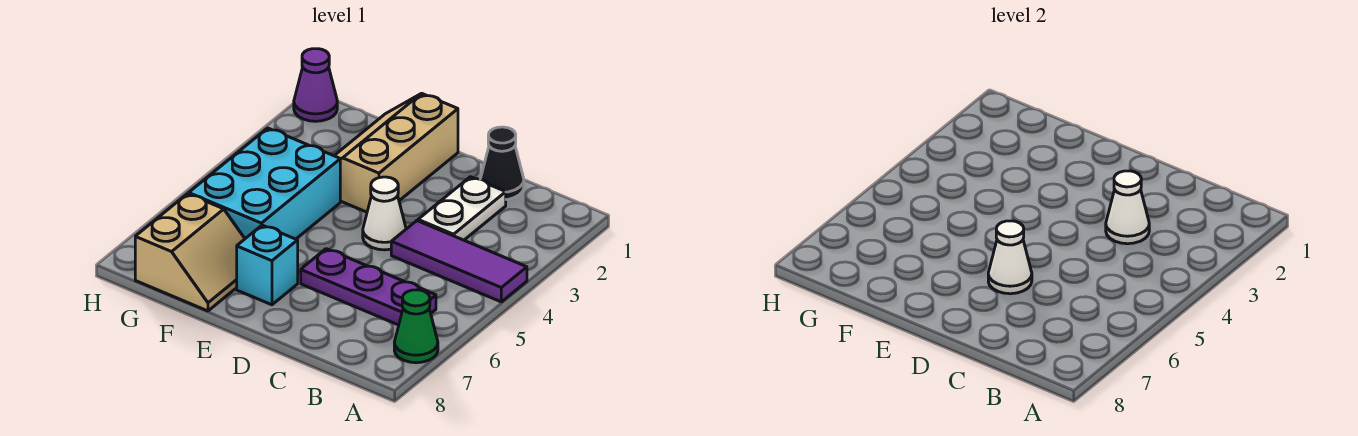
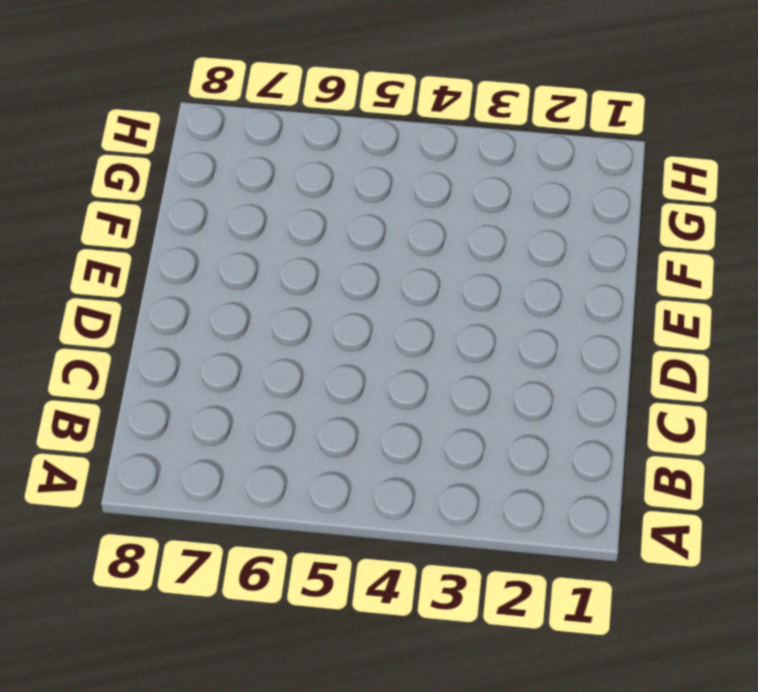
none -> purple 1x3 tile [391,221,527,302]
none -> green 1x1 cone [394,290,438,363]
none -> purple 1x3 plate [301,249,436,325]

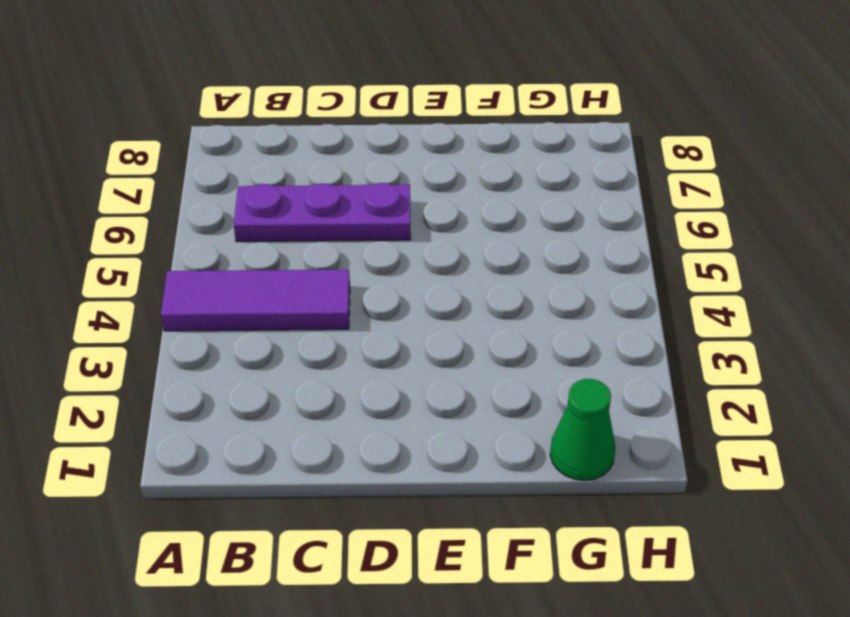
green 1x1 cone [550,379,615,481] -> green 1x1 cone moved to [394,290,438,363]
none -> black 1x1 cone [481,127,524,200]
none -> white 1x2 plate [418,177,506,240]
none -> white 1x1 cone [363,177,406,250]

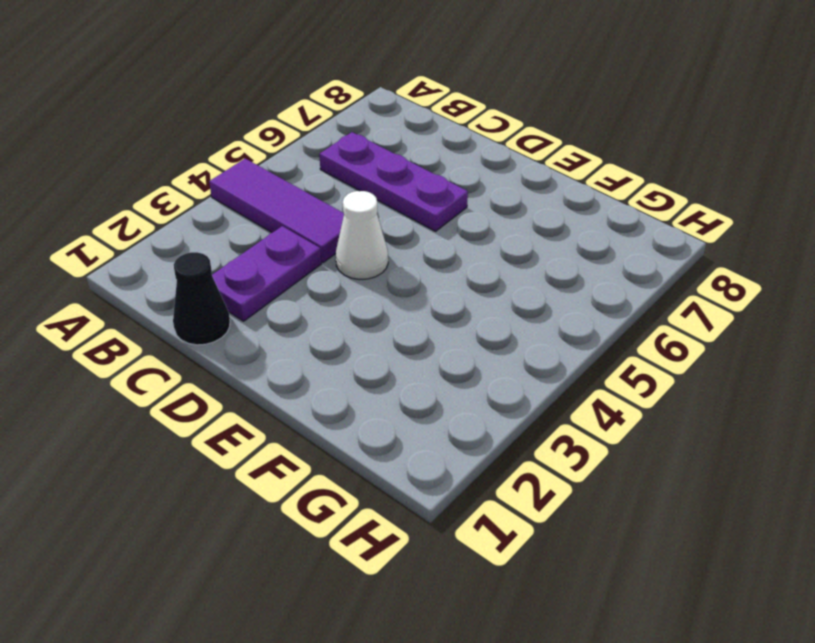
purple 1x2 plate [212,226,321,321] -> white 1x2 plate [418,177,506,240]
none -> green 1x1 cone [394,290,438,363]
none -> tan 2x3 slope [334,93,458,212]
none -> cyan 1x1 brick [237,225,298,305]

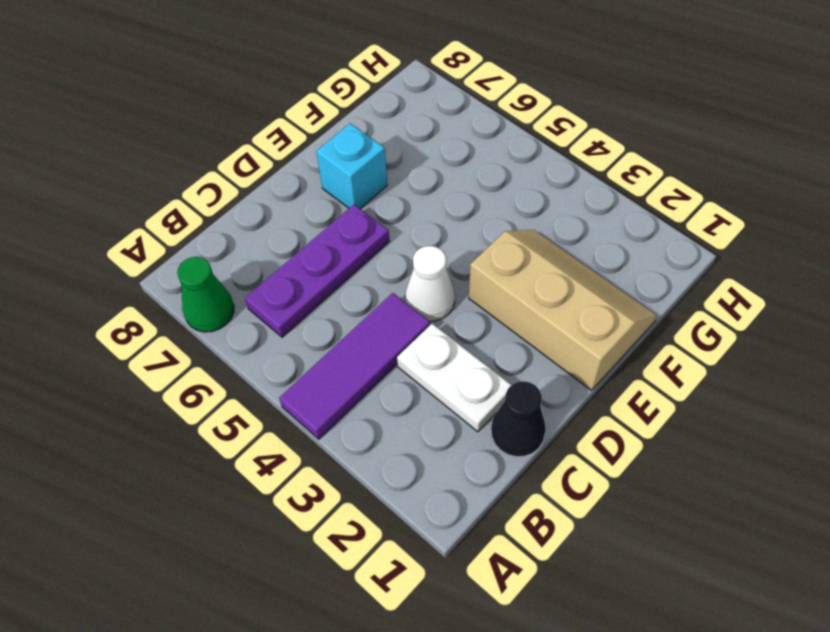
none -> cyan 2x3 brick [189,128,340,239]
none -> tan 2x2 slope [135,194,245,311]
none -> purple 1x1 cone [294,49,337,121]

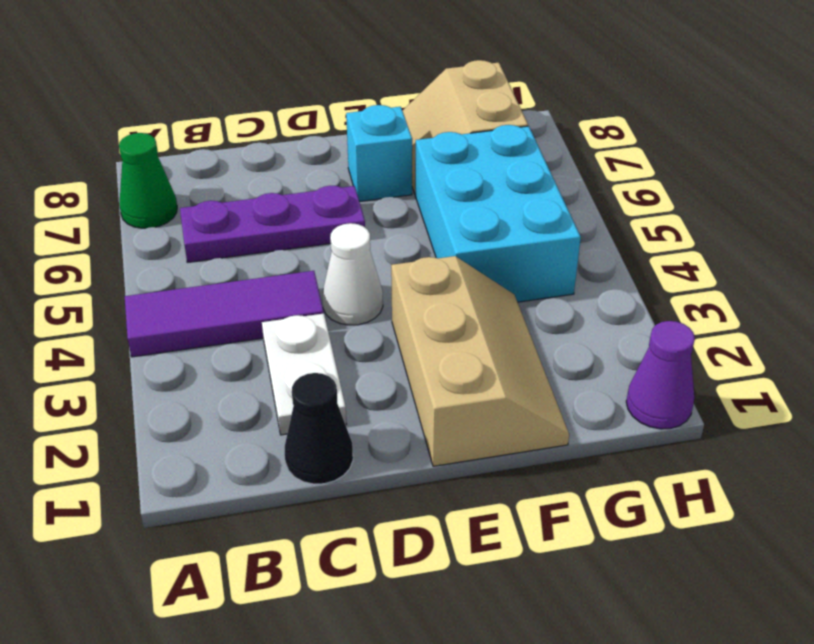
none -> white 1x1 cone [1106,171,1149,244]
none -> white 1x1 cone [988,221,1032,294]

